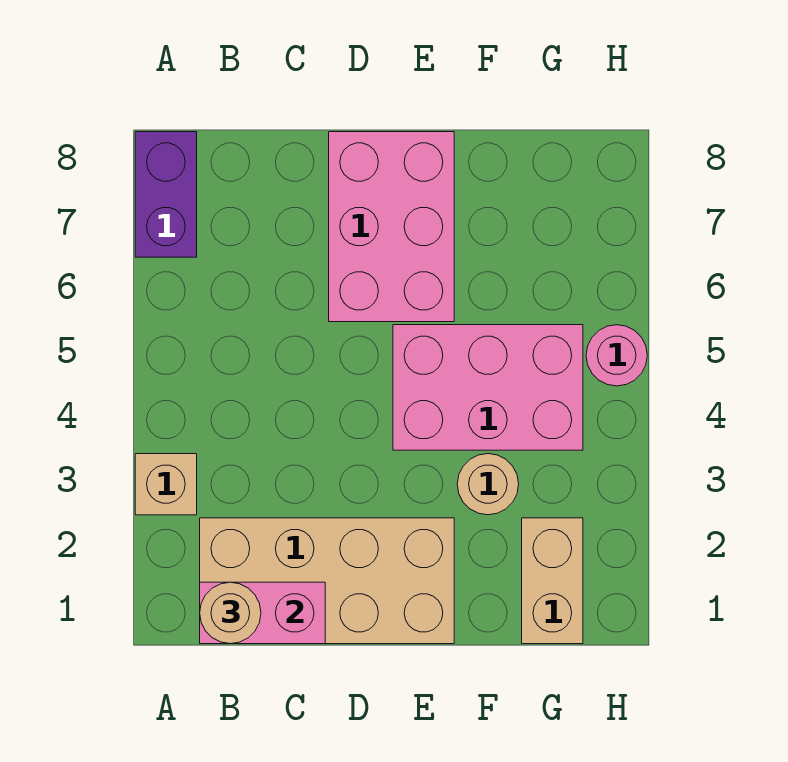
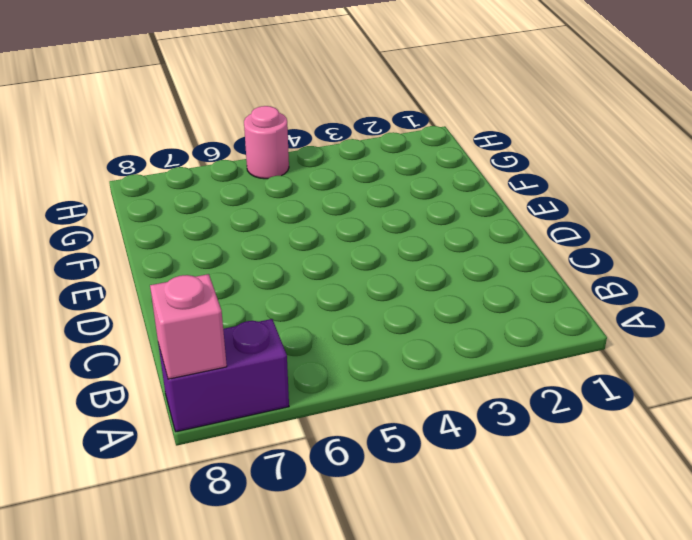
pink 1x1 brick [150,274,227,379] -> none
none -> tan 1x1 brick [135,454,197,515]
none -> tan 2x4 brick [200,518,454,644]

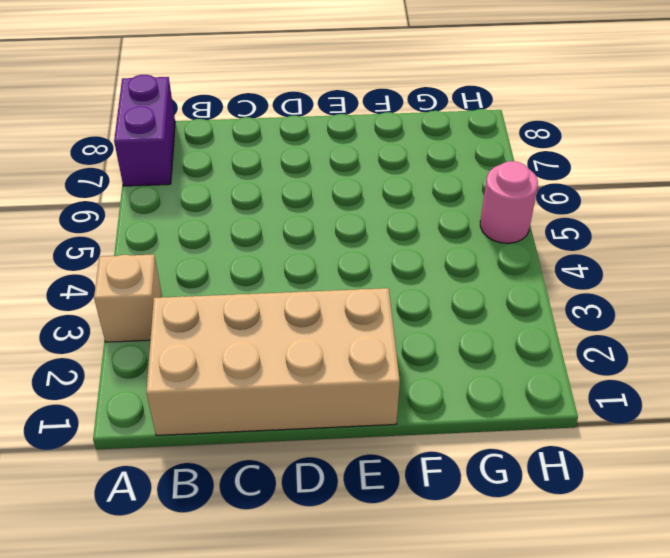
none -> pink 2x3 brick [329,132,454,322]
none -> pink 2x3 brick [393,325,583,450]

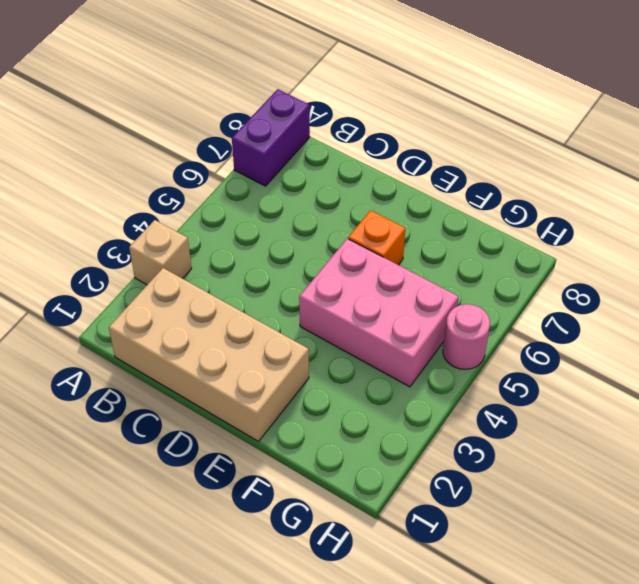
orange 1x1 brick [348,210,405,265] -> pink 2x3 brick [329,132,454,322]
none -> tan 1x1 round brick [457,454,519,515]
none -> tan 1x2 brick [522,518,583,644]

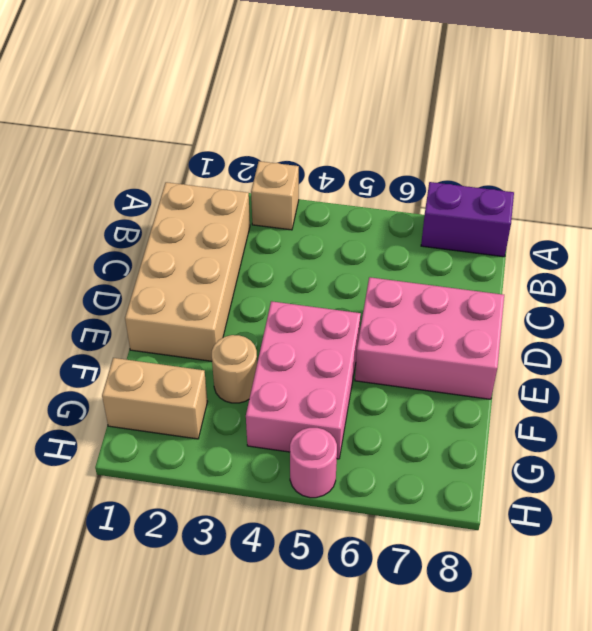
none -> pink 1x2 brick [200,582,325,644]
none -> tan 1x1 round brick [200,582,261,644]

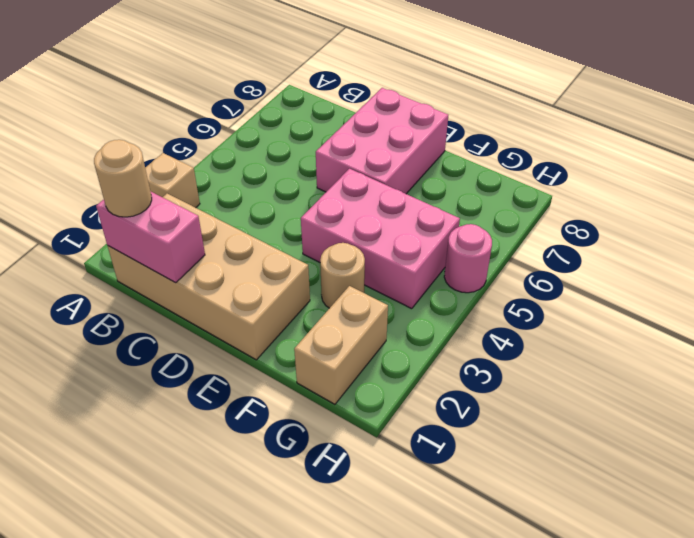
none -> purple 1x2 brick [135,132,197,257]

